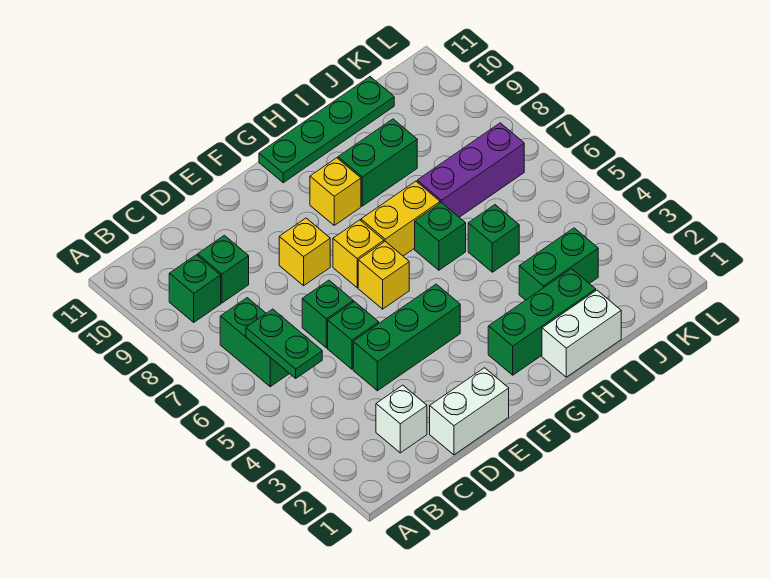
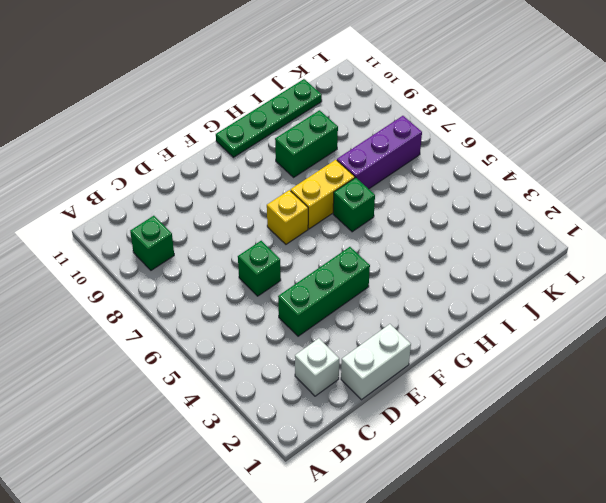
none -> green 1x2 brick [220,298,289,387]
none -> green 1x1 brick [198,235,249,303]
none -> green 1x1 brick [328,302,379,369]

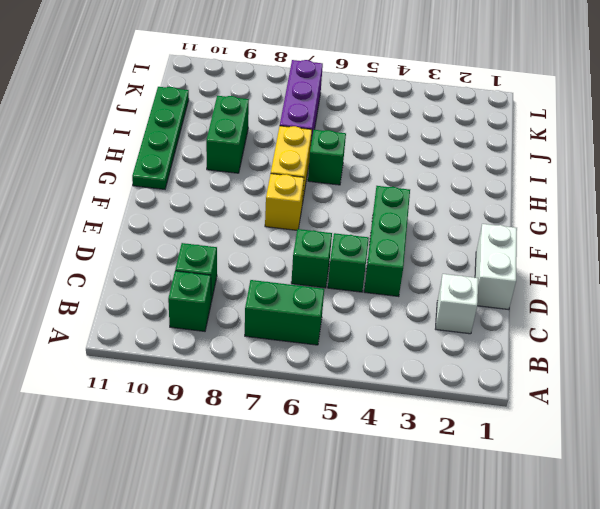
none -> yellow 1x1 brick [279,218,330,286]
none -> yellow 1x1 brick [358,242,409,309]
none -> green 1x3 brick [488,269,596,375]

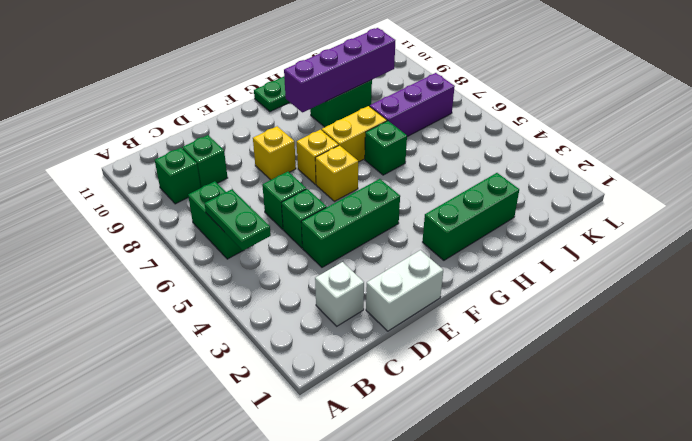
purple 1x4 brick [284,28,395,112] -> none
none -> yellow 1x1 brick [310,158,361,225]
none -> white 1x2 brick [542,290,621,377]
none -> green 1x2 brick [519,228,598,300]

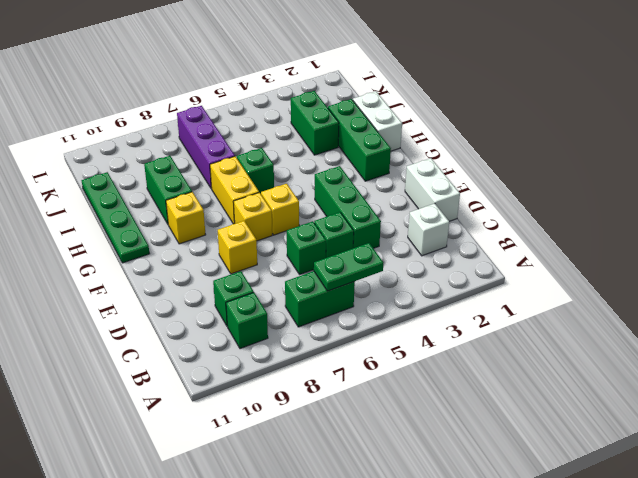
none -> green 1x1 brick [468,205,519,272]

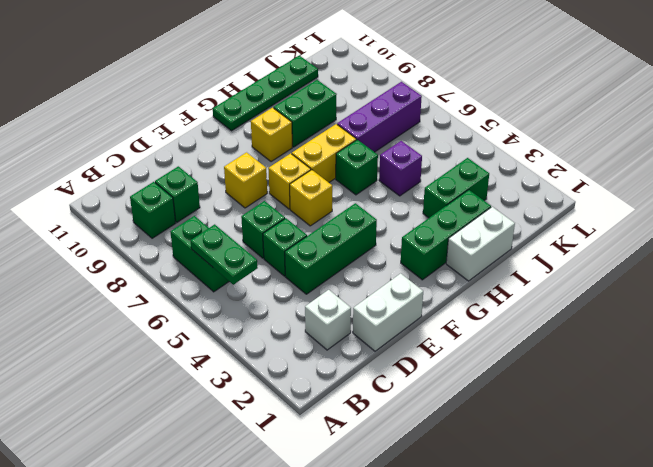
purple 1x1 brick [379,141,422,196] -> green 1x1 brick [468,205,519,272]

